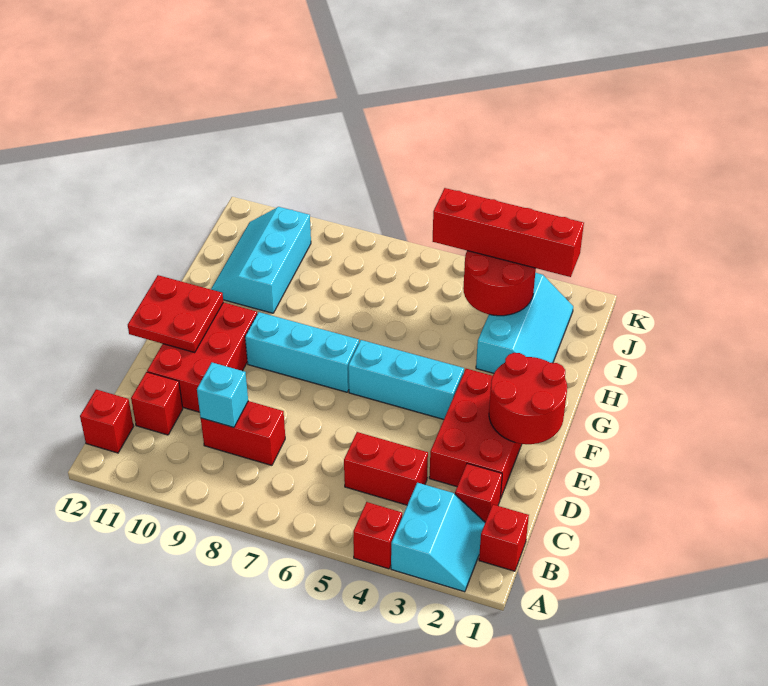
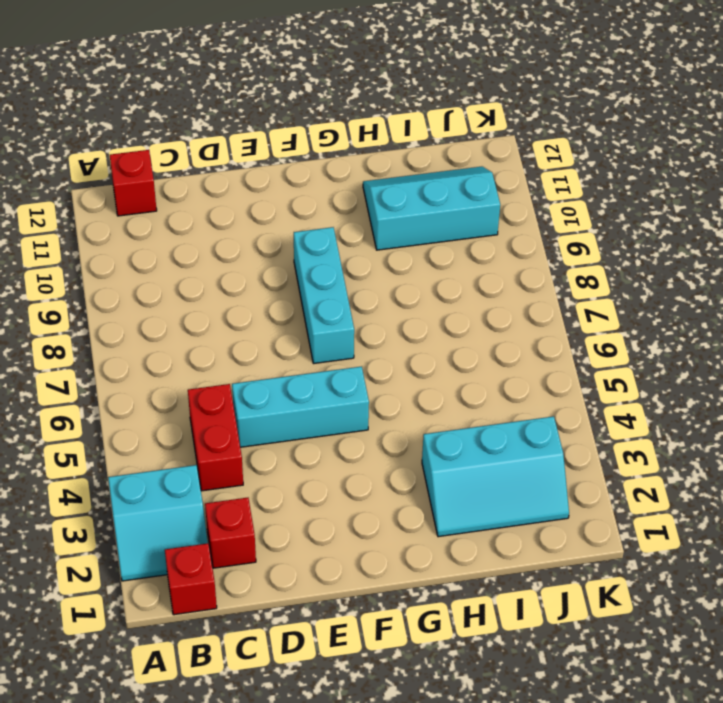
cyan 1x3 brick [232,366,369,447] -> cyan 1x3 brick turned to [348,340,464,419]
none -> red 1x1 brick [353,502,402,569]
none -> red 1x2 brick [201,401,285,465]
none -> red 1x1 brick [131,372,183,435]

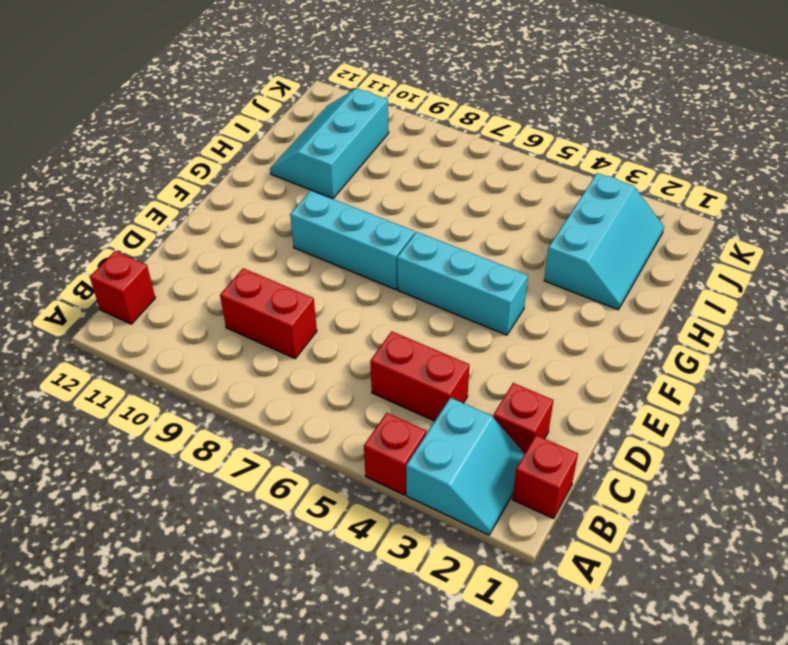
none -> red 1x1 brick [131,372,183,435]
none -> red 2x3 brick [429,369,522,499]
none -> red 2x3 brick [147,302,257,412]

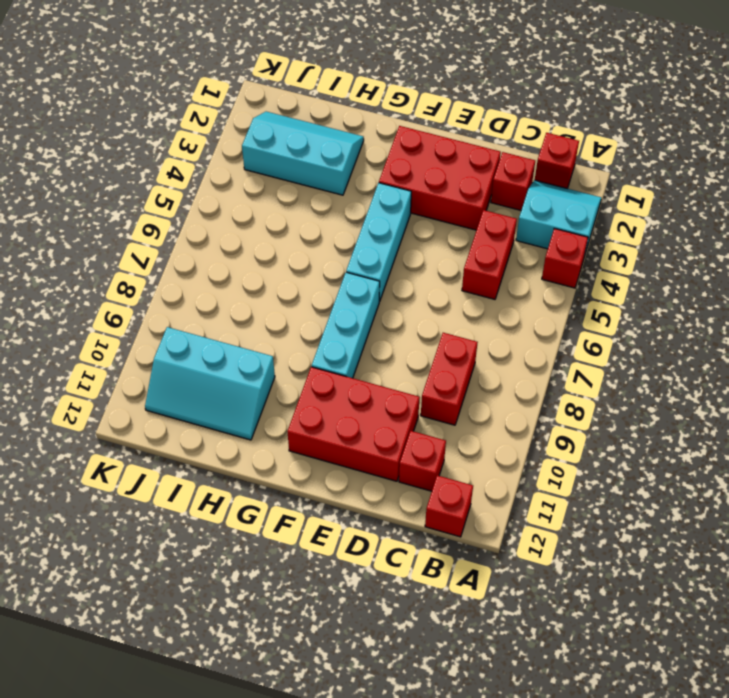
none -> cyan 1x1 brick [197,363,248,427]
none -> red 2x2 round brick [489,353,567,444]
none -> red 2x2 plate [128,275,223,352]

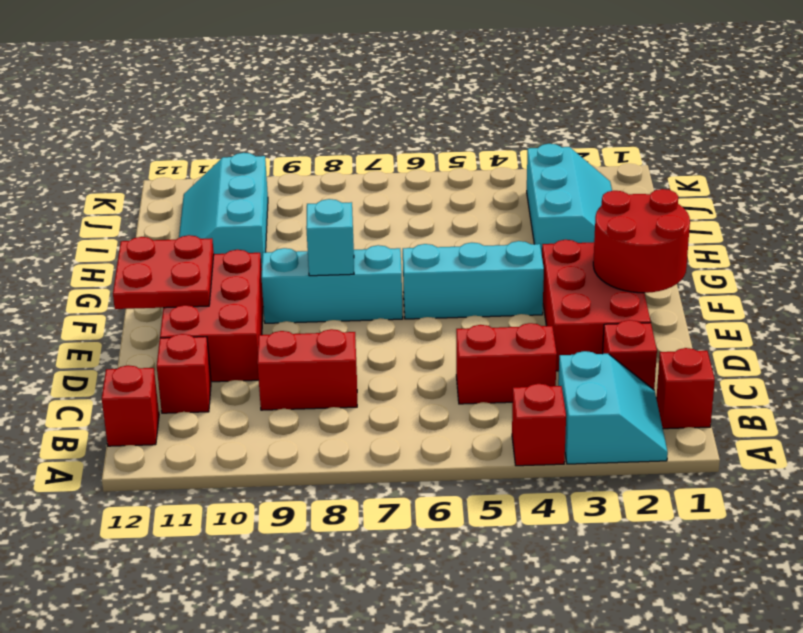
cyan 1x1 brick [306,199,354,276] -> cyan 1x1 brick moved to [197,363,248,427]
none -> red 2x2 round brick [463,251,536,316]
none -> red 1x4 brick [433,188,584,277]

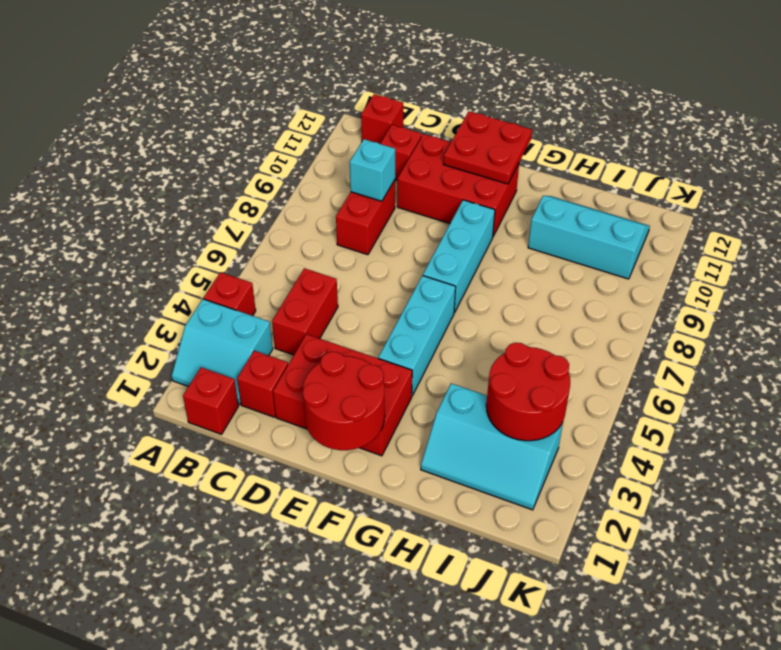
none -> red 1x4 brick [433,188,584,277]

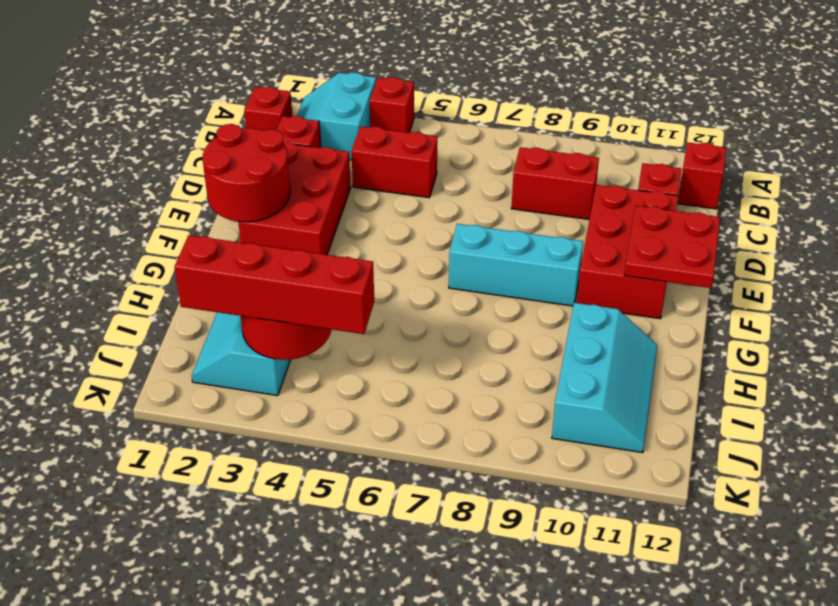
none -> cyan 1x3 brick [348,340,464,419]
none -> cyan 1x1 brick [197,363,248,427]

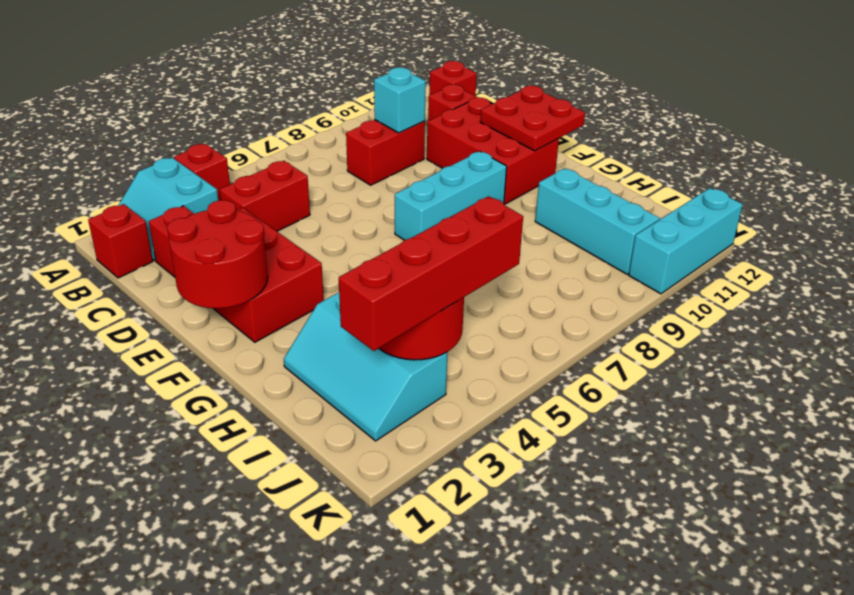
cyan 1x3 brick [629,188,743,294] -> cyan 1x3 brick moved to [348,340,464,419]

